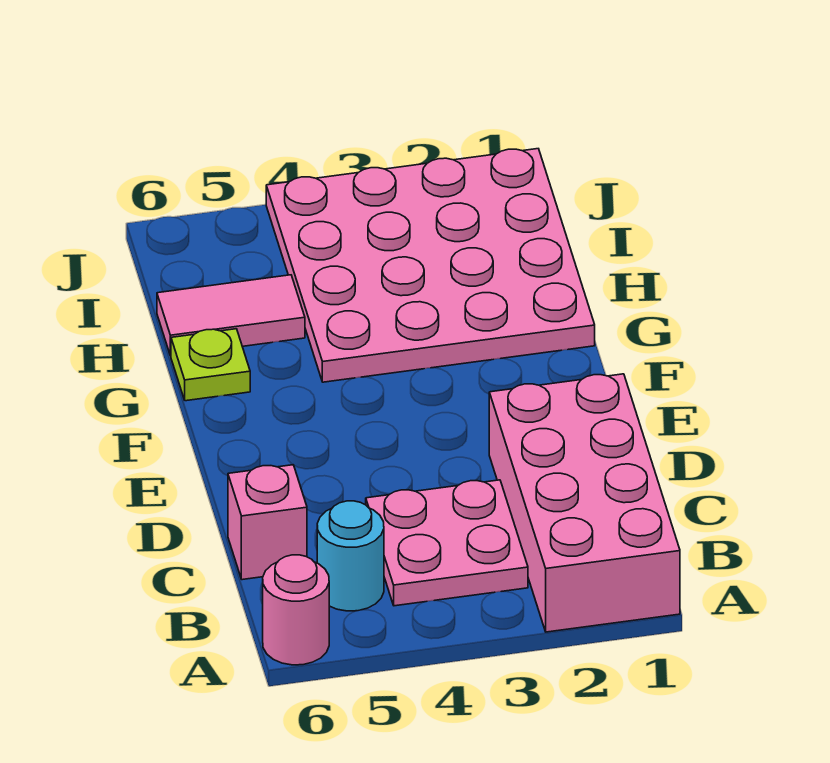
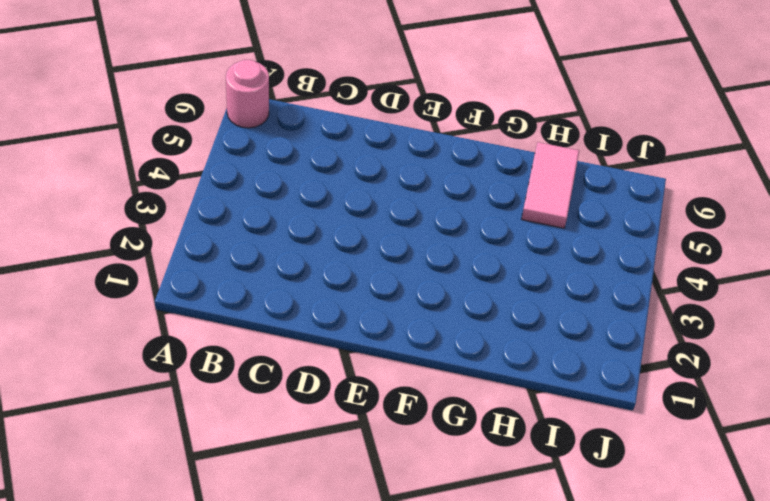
none -> pink 2x4 brick [489,374,680,632]
none -> pink 2x2 plate [366,480,528,606]

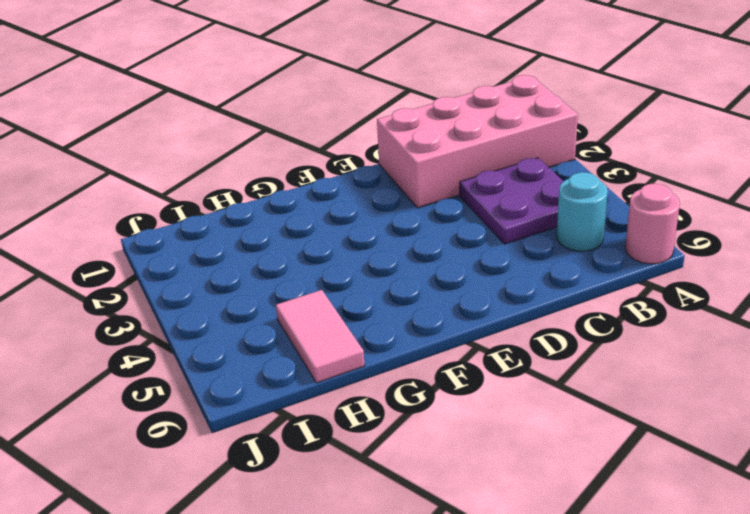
purple 2x2 plate [460,158,564,244] -> pink 2x2 plate [366,480,528,606]
none -> pink 1x1 brick [228,465,307,580]
none -> pink 4x4 plate [266,149,595,382]

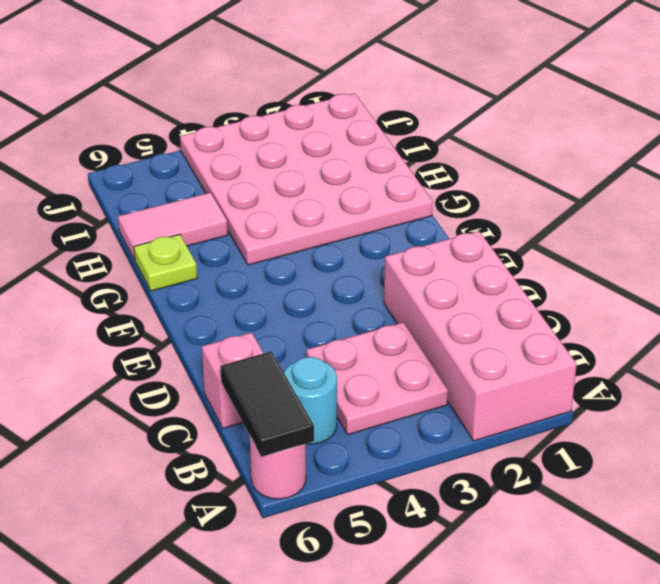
black 1x2 tile [220,351,314,457] -> none

